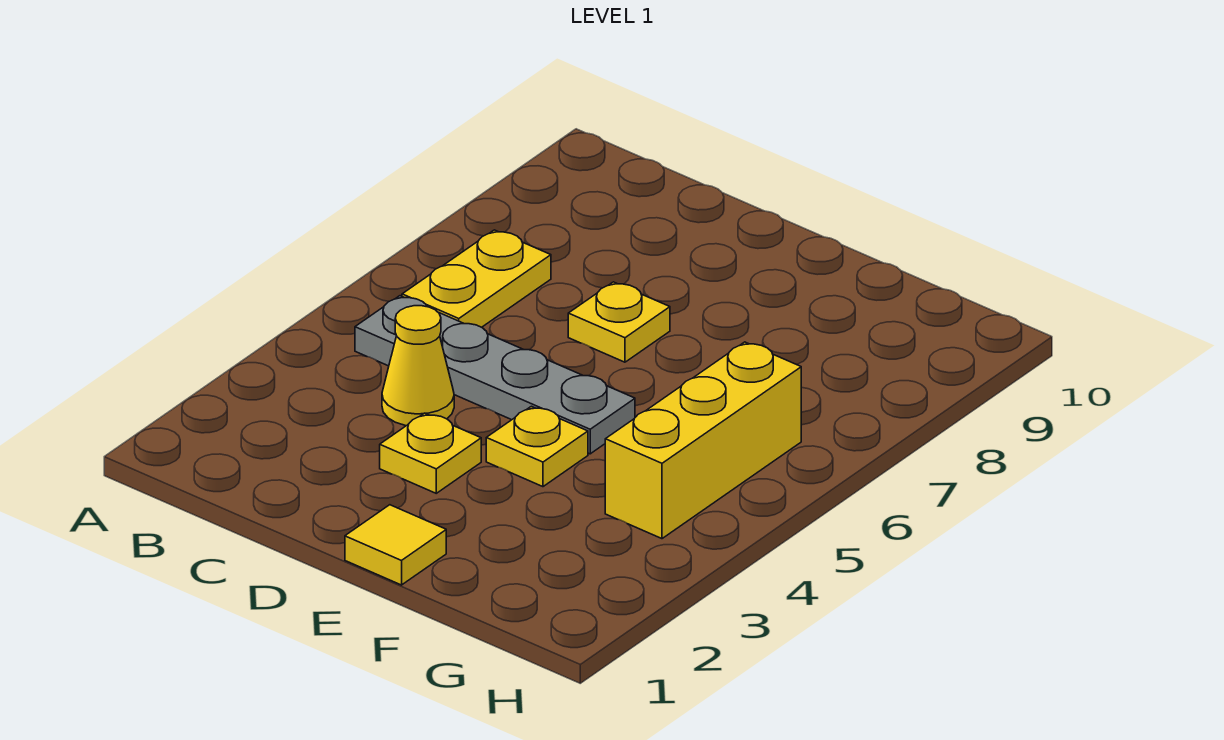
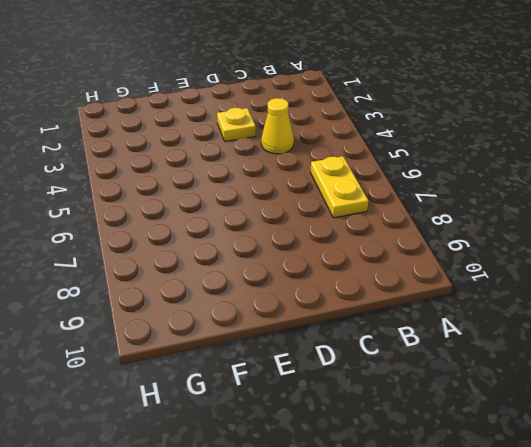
none -> grey 1x4 plate [355,296,635,454]
none -> yellow 1x1 plate [568,282,670,362]

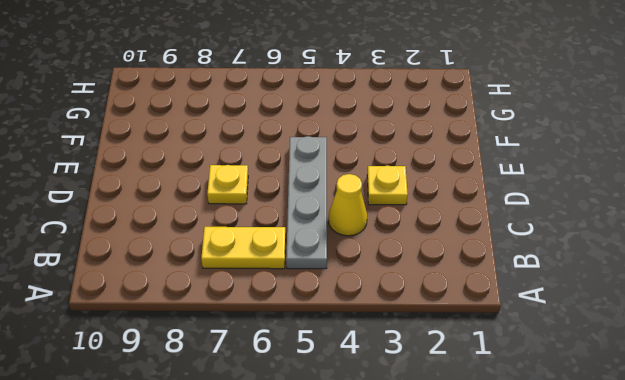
none -> yellow 1x1 tile [345,505,446,585]
none -> yellow 1x1 plate [486,406,588,487]

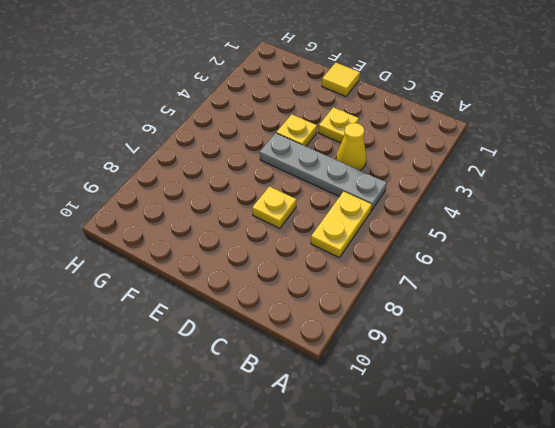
none -> yellow 1x3 brick [605,342,801,539]

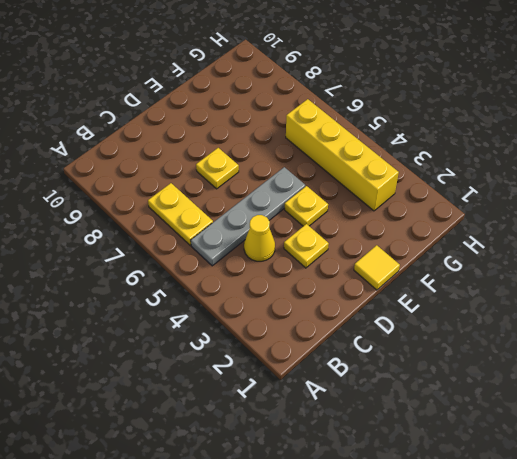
yellow 1x4 brick [286,99,399,211] -> yellow 1x3 brick [605,342,801,539]

